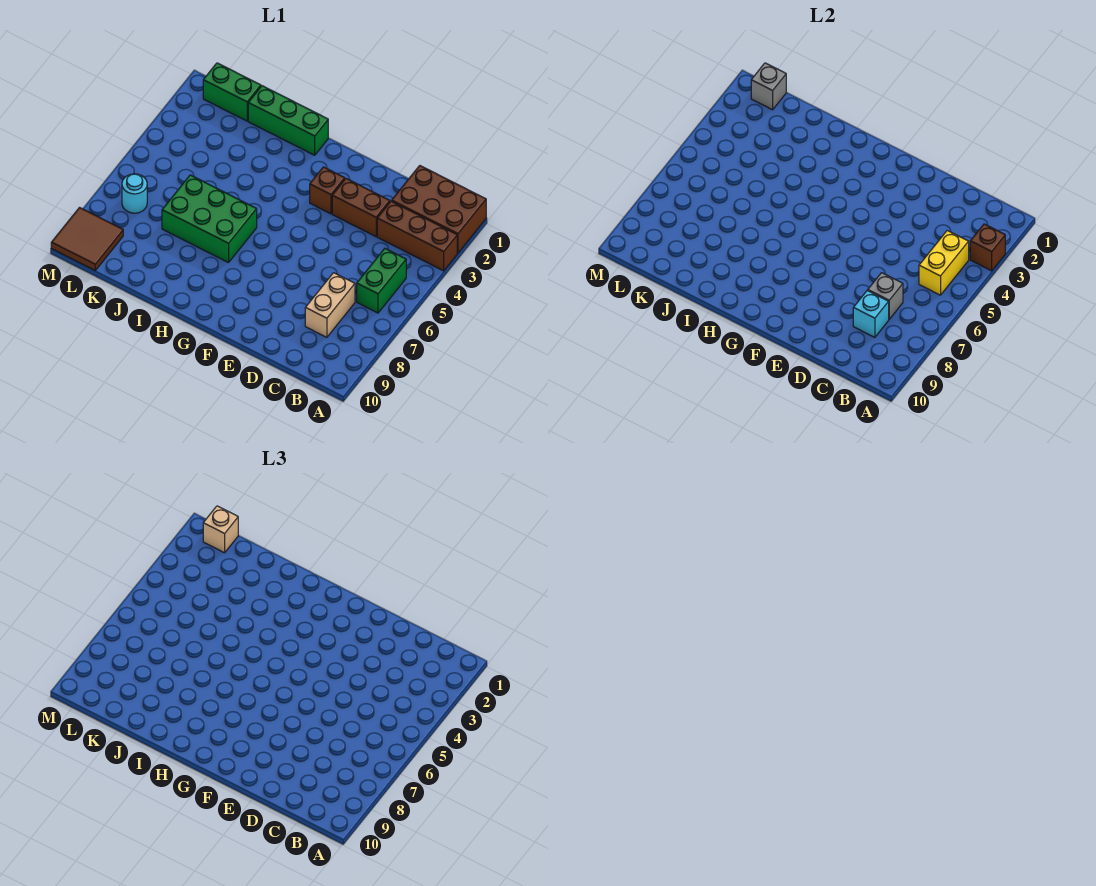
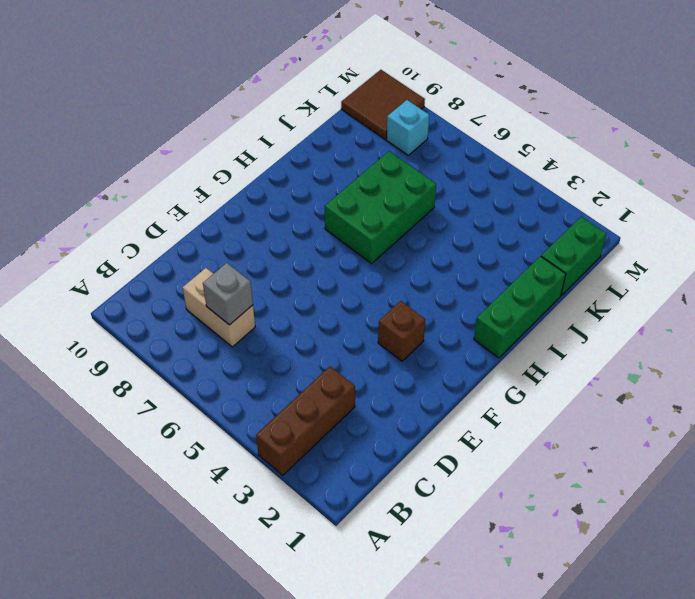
cyan 1x1 brick [386,100,429,155] -> cyan 1x1 brick moved to [853,290,889,337]
none -> brown 2x3 brick [392,166,486,253]
none -> green 1x2 brick [357,249,406,313]
none -> brown 1x2 brick [332,179,390,237]

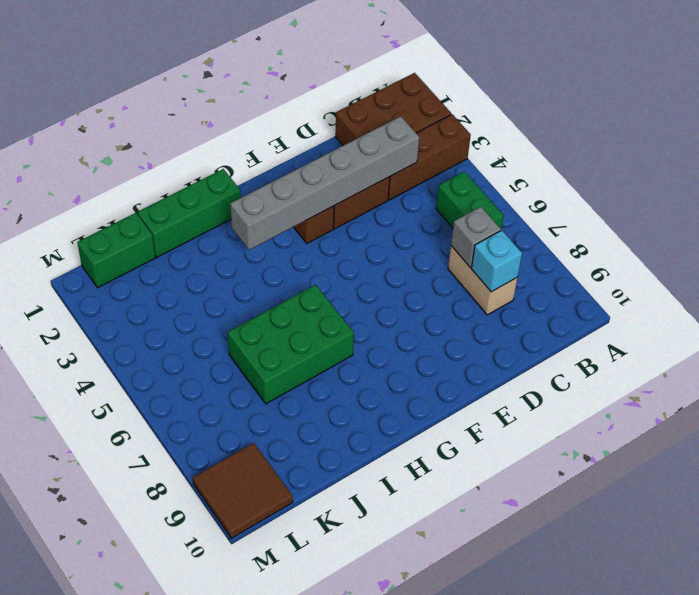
grey 1x6 brick [230,116,419,250] -> none
none -> cyan 1x1 round brick [122,174,147,213]
none -> brown 1x1 brick [970,224,1005,271]
none -> yellow 1x2 brick [919,231,969,295]

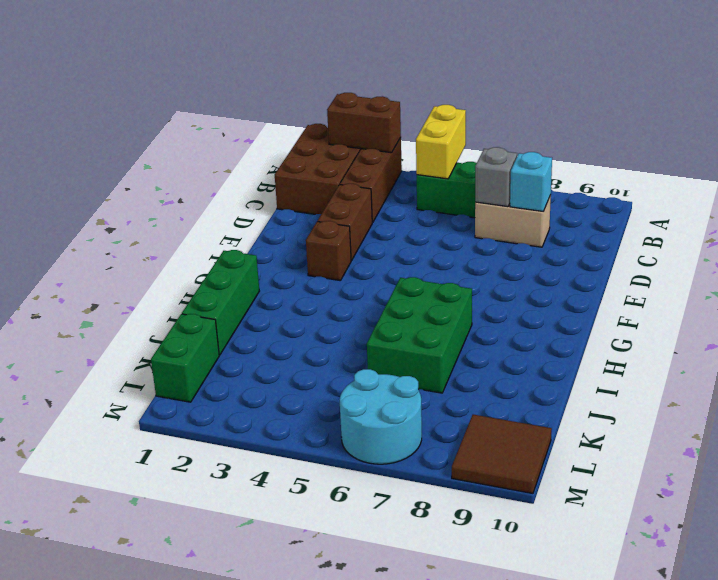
brown 1x2 brick [327,93,401,153] -> brown 1x1 brick [970,224,1005,271]
yellow 1x2 brick [416,105,466,179] -> yellow 1x2 brick turned to [919,231,969,295]
cyan 2x2 round brick [340,369,422,464] -> cyan 1x1 round brick [122,174,147,213]
none -> grey 1x1 brick [751,63,786,110]
none -> tan 1x1 brick [203,506,238,553]

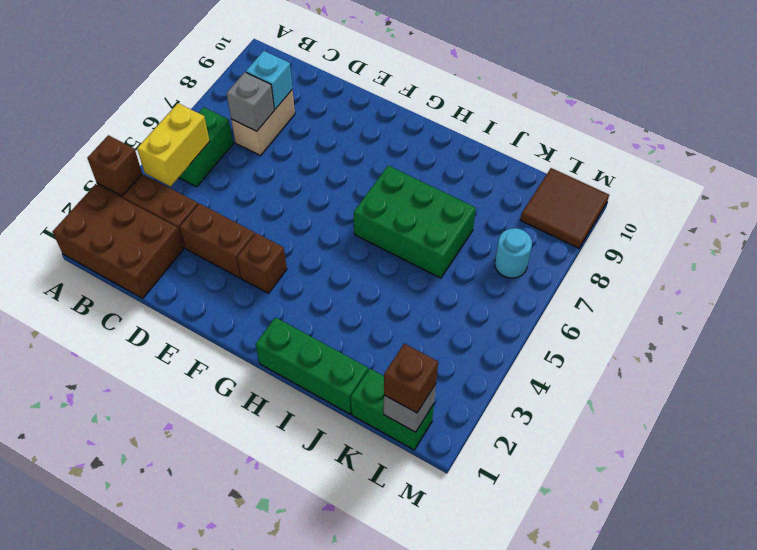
brown 1x1 brick [384,344,438,413] -> tan 1x1 brick [203,506,238,553]

